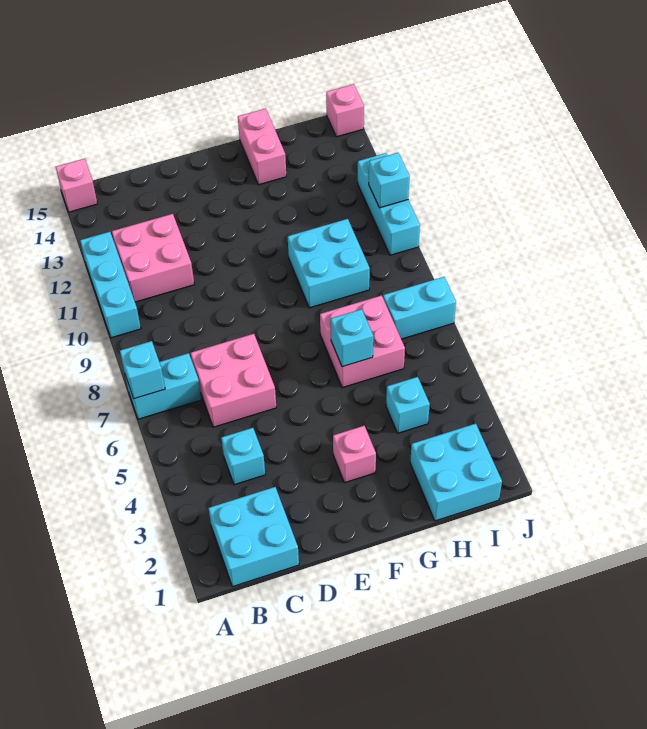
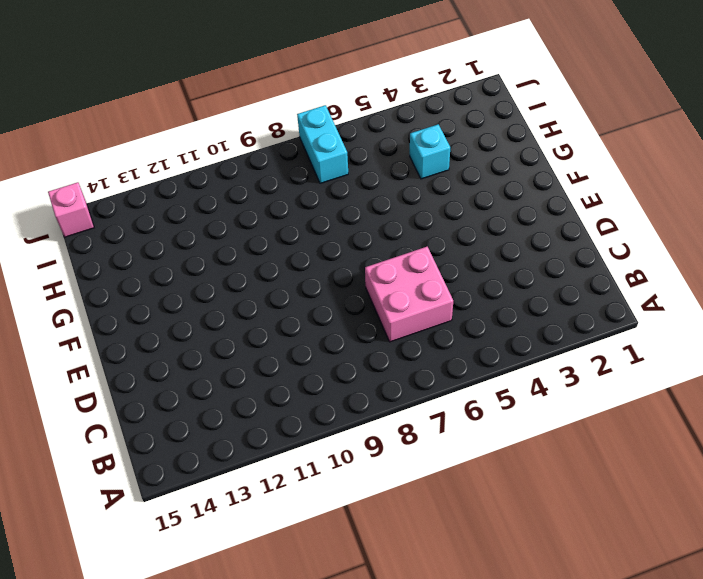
none -> cyan 1x2 brick [125,353,201,419]
none -> cyan 1x3 brick [80,232,141,338]
none -> pink 1x1 brick [56,159,97,212]

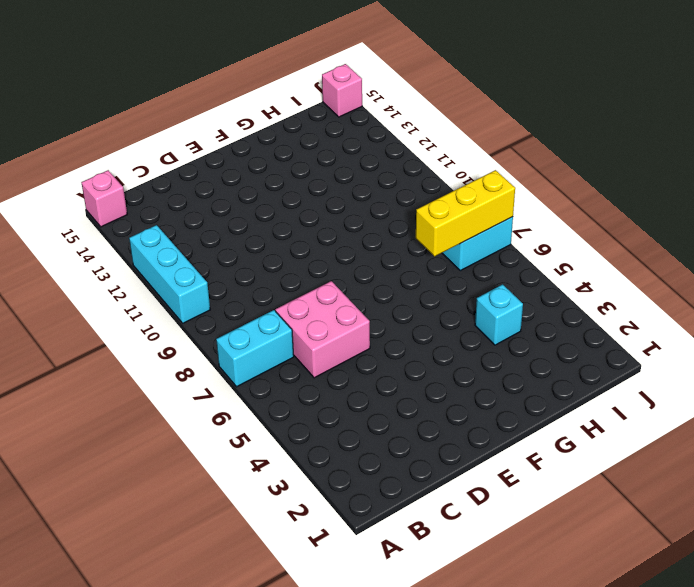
yellow 1x3 brick [416,170,515,256] -> none
none -> cyan 2x2 brick [209,487,299,587]
none -> pink 2x2 brick [112,214,194,302]
none -> cyan 1x1 brick [221,428,265,485]

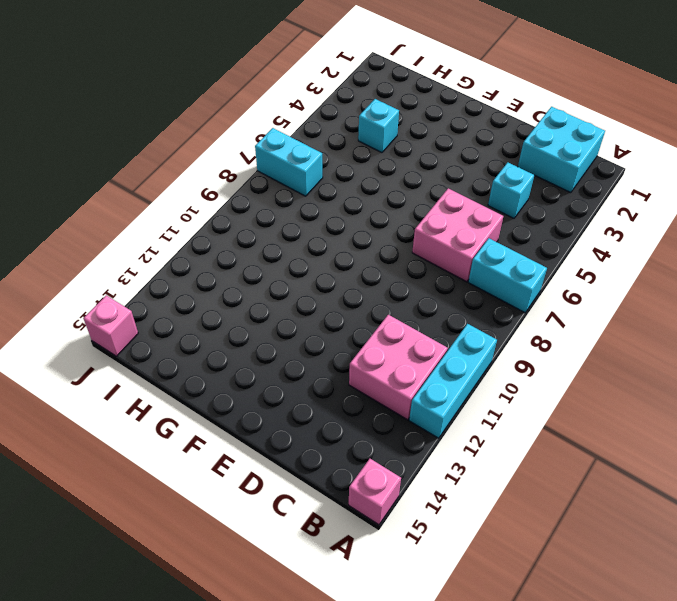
none -> pink 1x1 brick [333,426,376,483]
none -> pink 2x2 brick [320,295,405,388]
none -> cyan 2x2 brick [288,219,370,308]

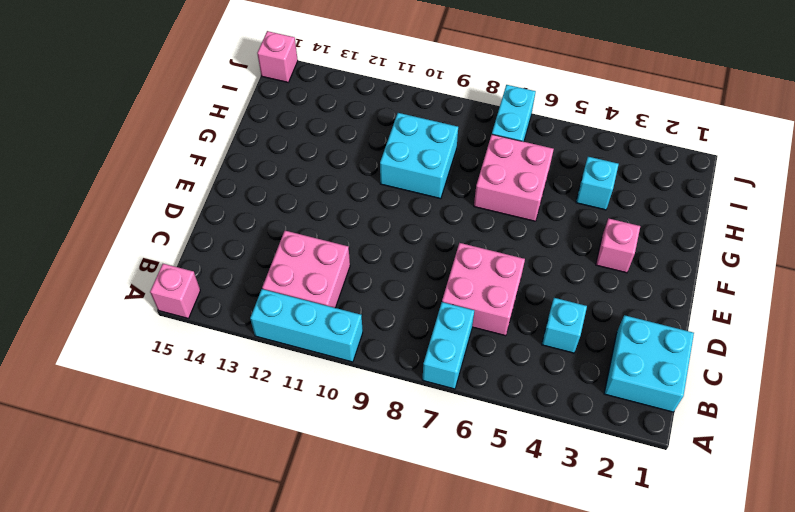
none -> pink 1x2 brick [238,109,286,185]
none -> cyan 2x2 brick [410,424,502,521]
none -> cyan 1x3 brick [358,153,420,255]

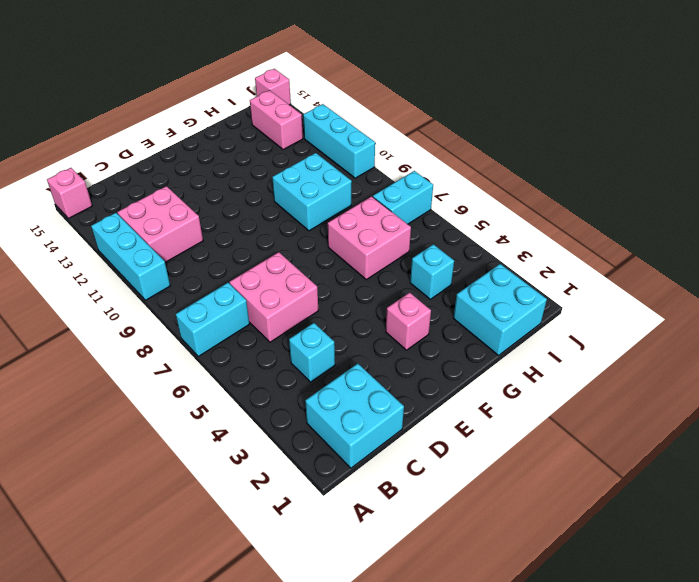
pink 1x2 brick [250,90,303,150] -> pink 1x2 brick moved to [238,109,286,185]
none -> cyan 1x1 brick [120,341,165,399]
none -> cyan 1x1 brick [331,309,373,367]
none -> cyan 1x1 brick [369,153,410,208]

